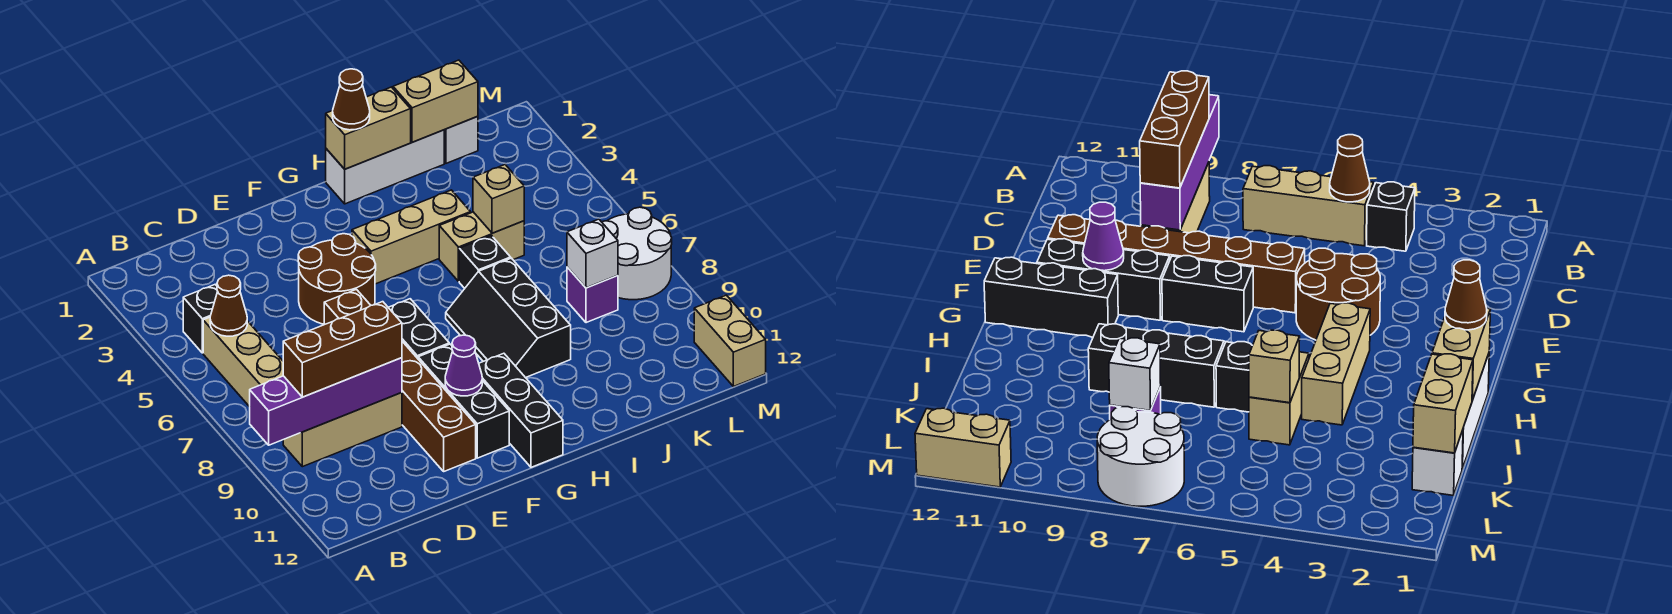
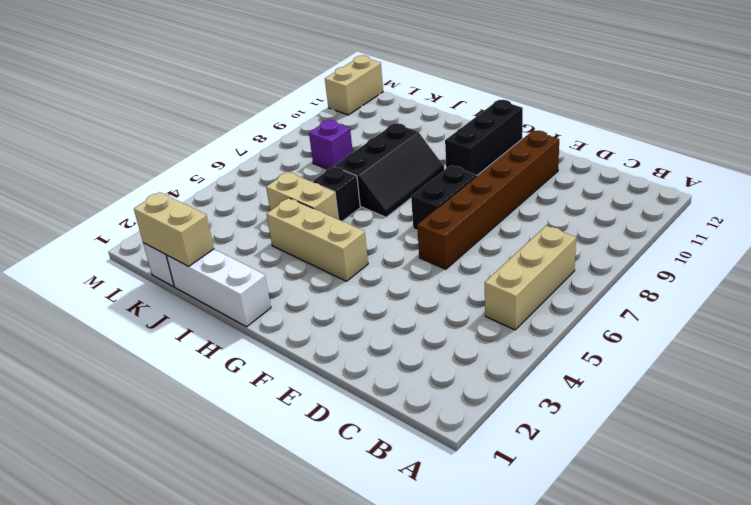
none -> black 1x1 brick [183,285,218,353]
none -> tan 1x3 brick [283,393,402,467]
none -> brown 2x2 round brick [298,234,376,324]

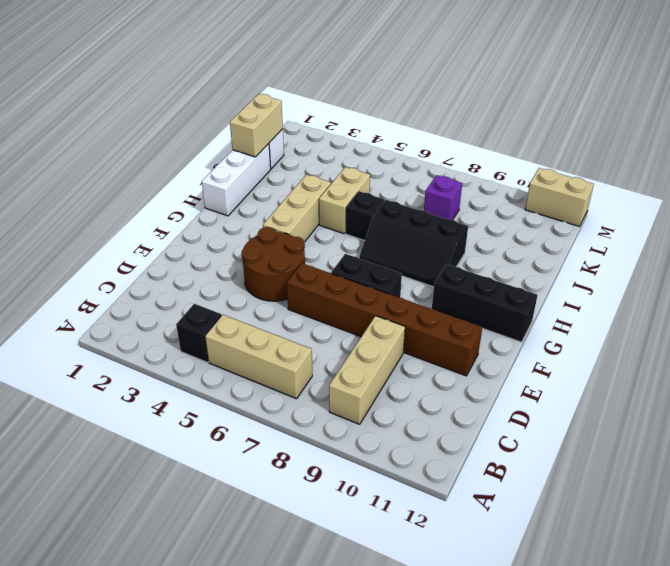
none -> black 1x3 brick [418,344,509,458]
none -> white 2x2 round brick [602,207,672,300]
none -> purple 1x4 brick [250,358,402,445]

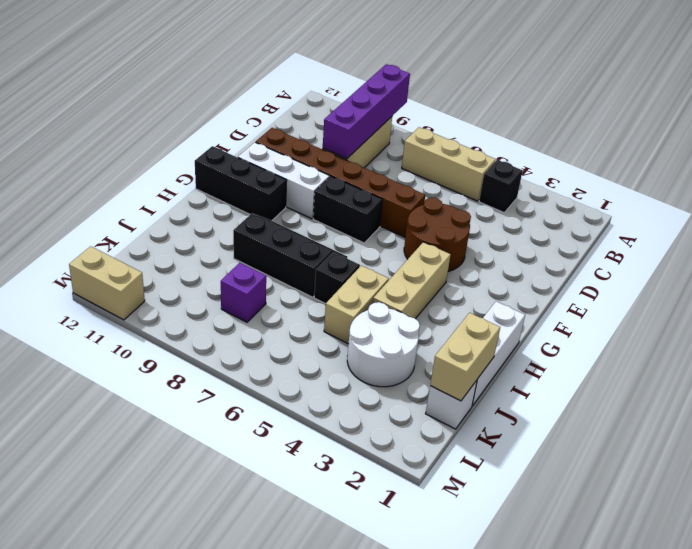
white 1x3 brick [238,142,330,219] -> black 1x3 brick [418,344,509,458]
white 2x2 round brick [347,302,420,387] -> white 2x2 round brick moved to [602,207,672,300]
none -> brown 1x1 cone [210,275,247,336]
none -> purple 1x1 cone [445,335,482,396]
none -> tan 1x2 brick [326,87,411,169]

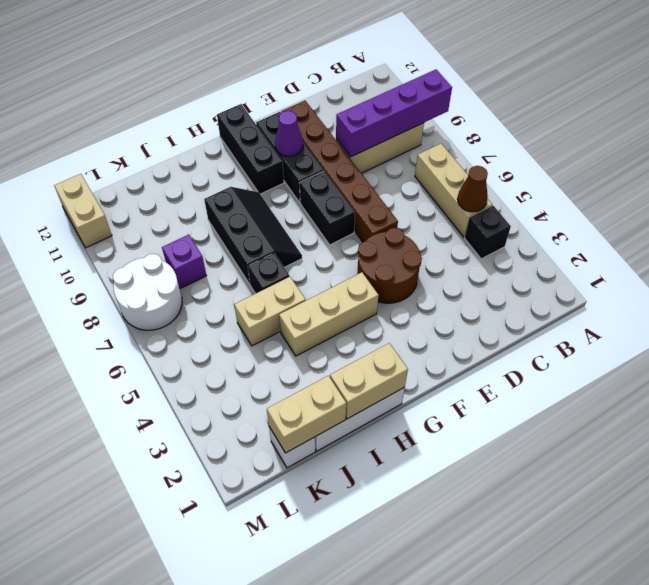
none -> tan 1x1 brick [473,165,524,233]
none -> white 1x1 brick [567,219,618,288]
none -> brown 1x3 brick [283,302,402,397]

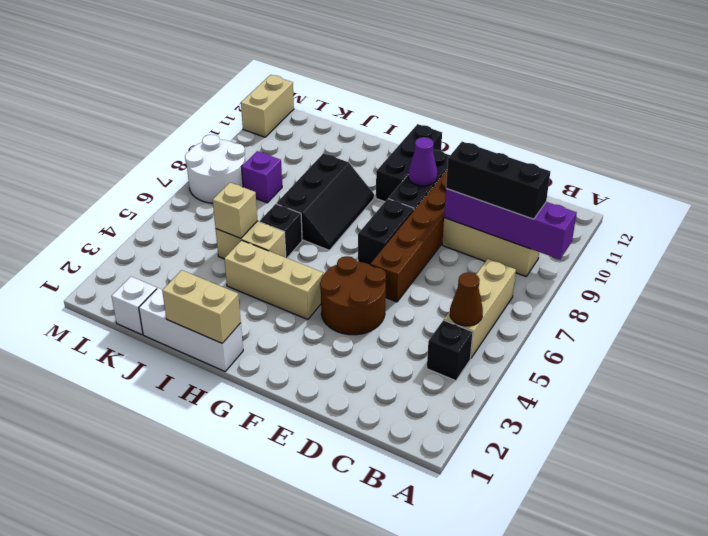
black 1x3 brick [446,142,550,219] -> brown 1x3 brick [283,302,402,397]
none -> tan 1x2 brick [393,60,478,142]
none -> white 1x1 brick [567,219,618,288]
none -> brown 1x1 cone [333,69,370,130]

